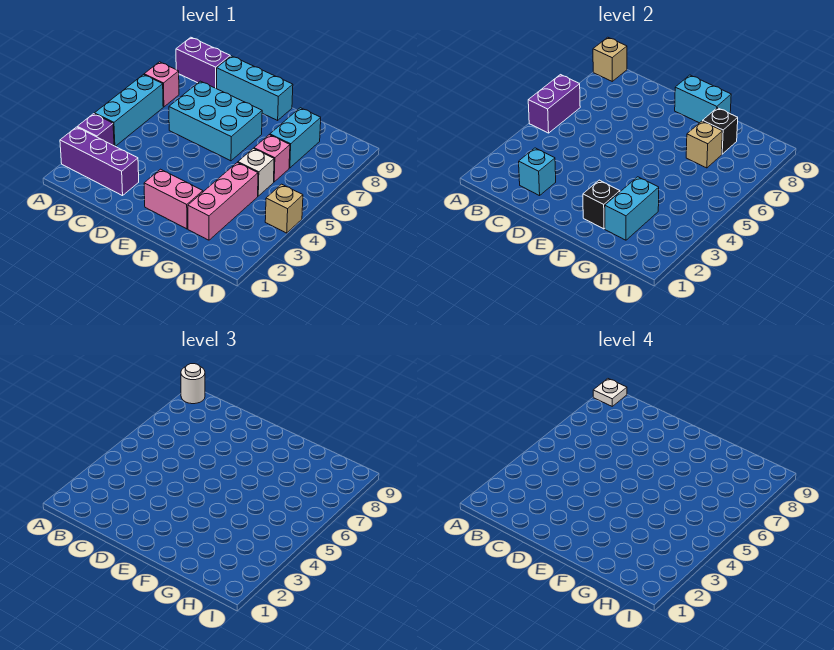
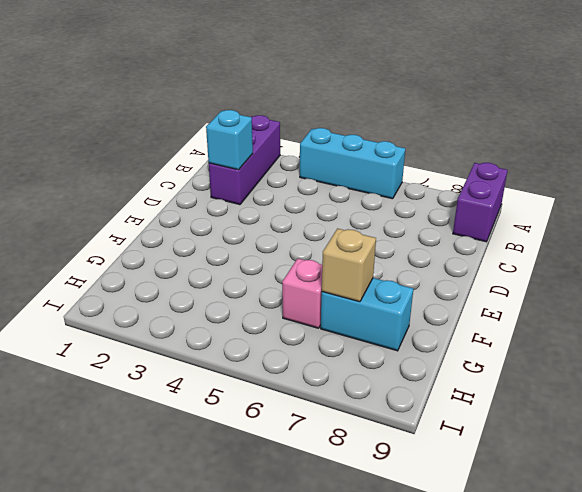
none -> purple 1x1 brick [77,114,114,146]
none -> pink 1x1 brick [144,62,179,107]
none -> cyan 2x3 brick [169,81,262,161]

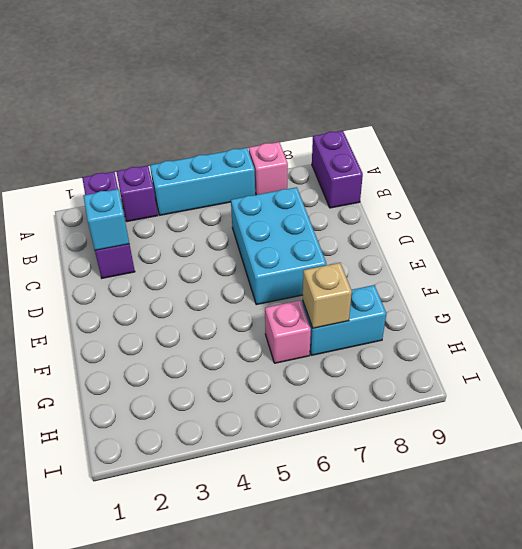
none -> cyan 1x3 brick [217,56,293,120]
none -> pink 1x2 brick [144,169,203,229]
none -> pink 1x3 brick [188,163,258,240]

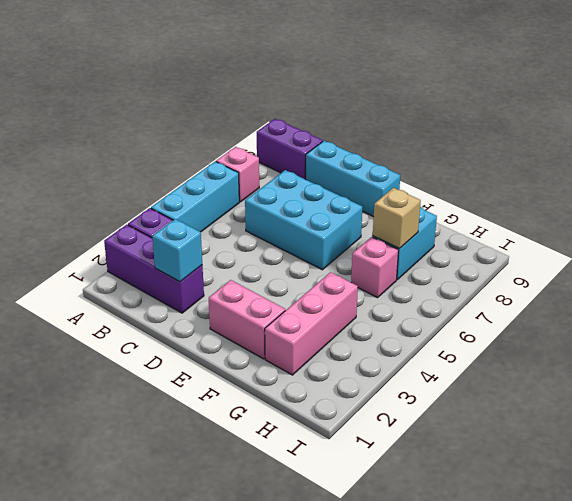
none -> white 1x1 brick [238,148,274,196]
none -> tan 1x1 brick [265,184,303,233]
none -> purple 1x2 brick [528,75,580,133]

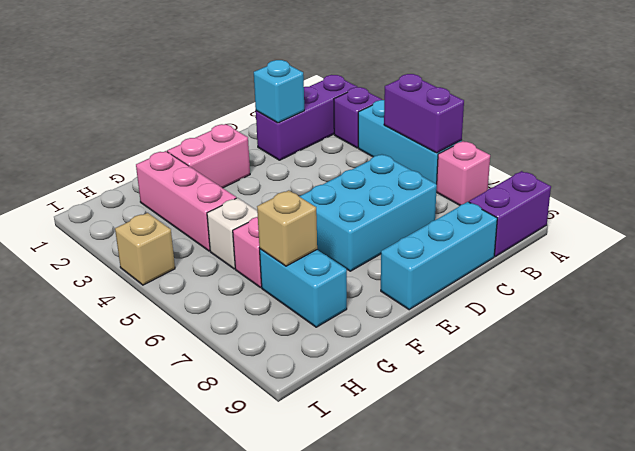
none -> tan 1x1 brick [593,37,627,81]
none -> cyan 1x2 brick [675,75,731,123]
none -> black 1x1 brick [583,180,620,229]

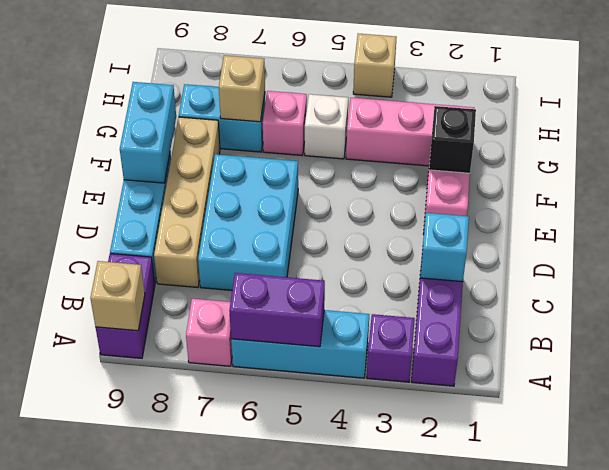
tan 1x4 brick [154,117,220,288] -> none
none -> cyan 1x2 brick [605,177,659,240]
none -> black 1x1 brick [703,108,738,154]
none -> white 1x1 round brick [181,364,205,404]

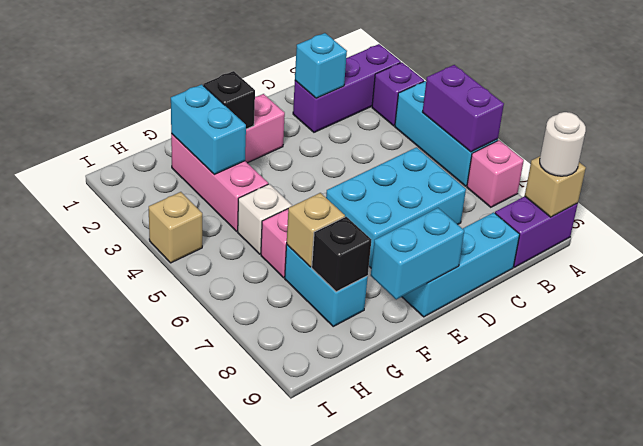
none -> white 1x1 plate [593,379,627,406]

